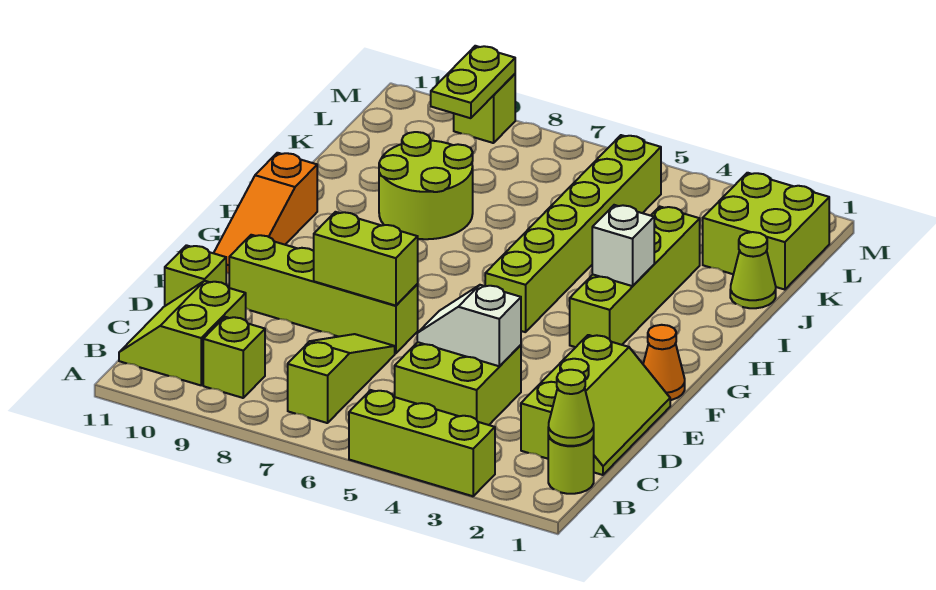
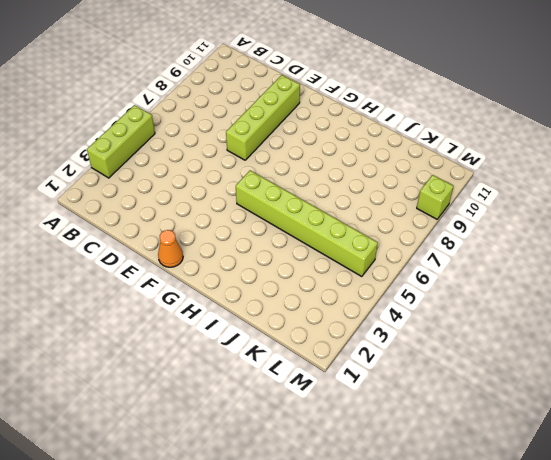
none -> lime 1x1 round brick [548,436,594,494]
none -> lime 1x3 slope [288,334,395,423]
none -> lime 1x1 brick [203,317,265,398]

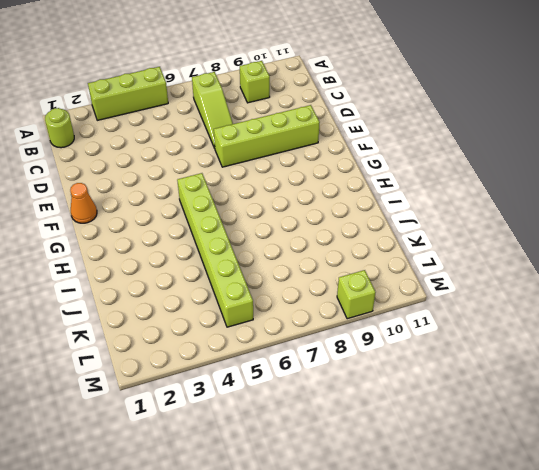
none -> lime 2x2 slope [119,281,246,385]
none -> lime 2x3 slope [521,335,670,475]
none -> lime 2x2 brick [395,342,521,425]

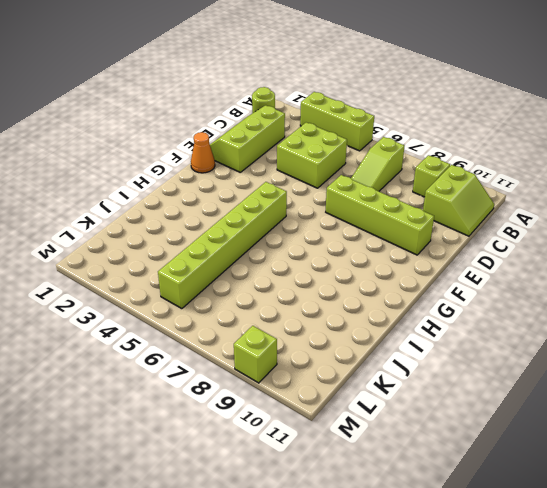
none -> lime 1x1 brick [165,245,226,306]
none -> orange 1x3 slope [214,153,317,273]
none -> lime 1x4 brick [570,207,700,347]

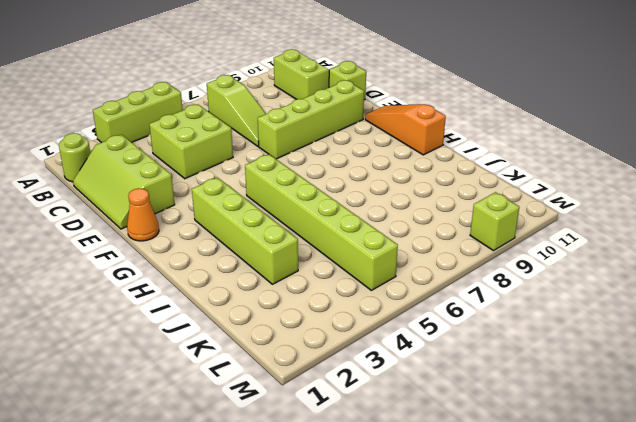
none -> lime 1x1 brick [203,317,265,398]
none -> lime 2x2 round brick [379,132,473,239]
none -> lime 1x1 cone [730,232,776,308]

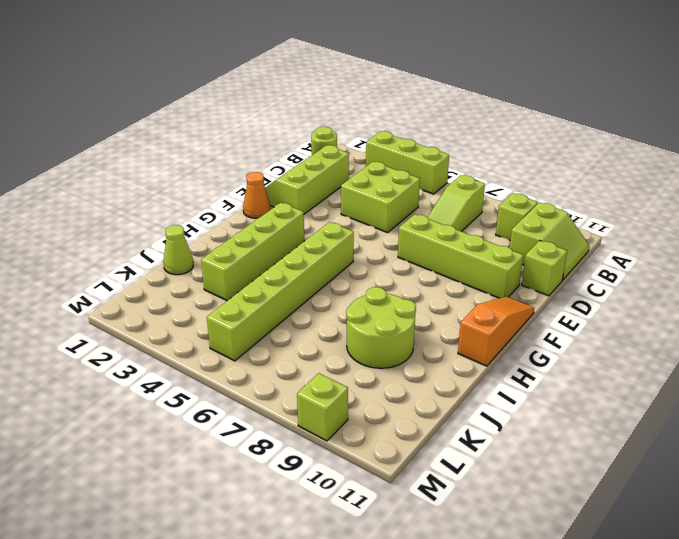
none -> lime 2x2 brick [703,173,829,290]
none -> lime 1x1 cone [548,370,594,446]
none -> white 1x2 slope [417,285,521,366]

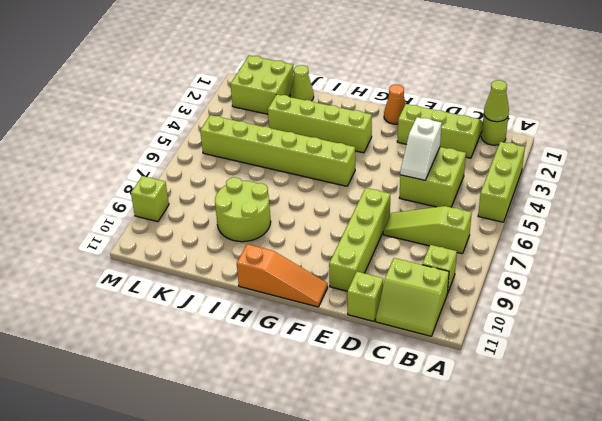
none -> lime 1x2 brick [314,212,418,306]
none -> white 1x1 brick [592,205,654,286]
none -> lime 1x2 plate [431,46,515,118]

